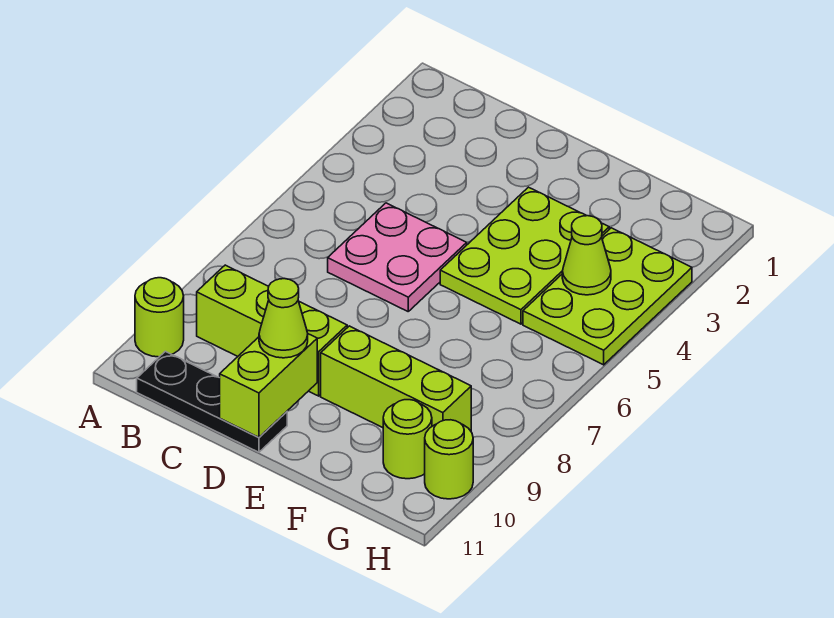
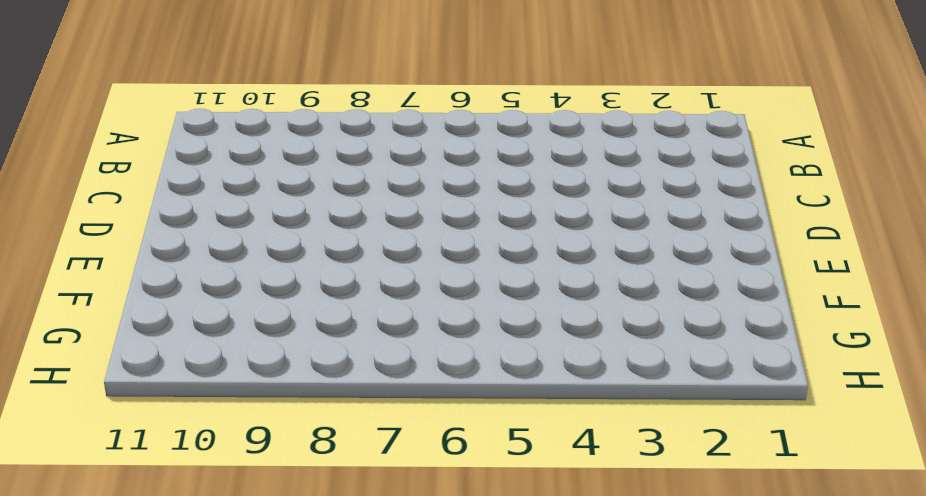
none -> lime 1x1 round brick [135,278,184,357]
none -> lime 1x3 brick [197,265,347,396]
none -> black 1x3 plate [137,351,287,452]

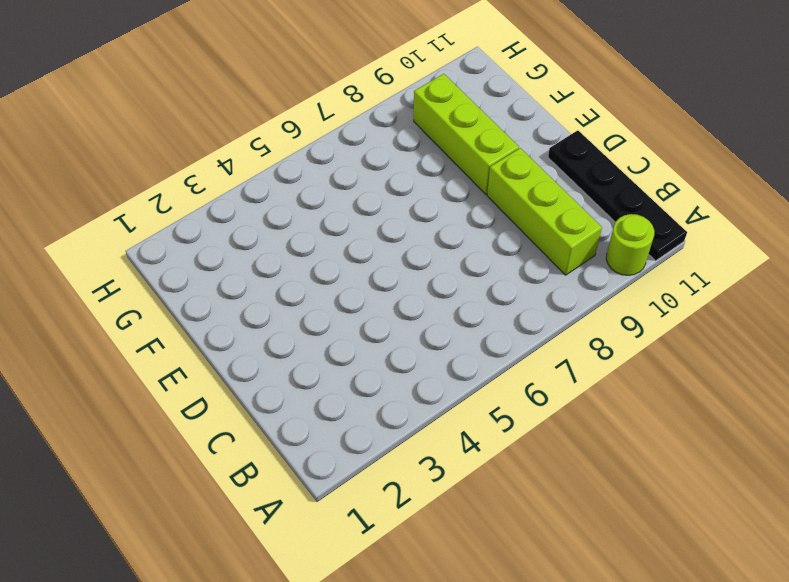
black 1x4 plate [548,130,687,261] -> black 1x3 plate [137,351,287,452]
none -> pink 2x2 plate [328,203,467,311]
none -> lime 2x3 plate [440,187,609,324]
none -> lime 2x3 plate [523,228,692,365]

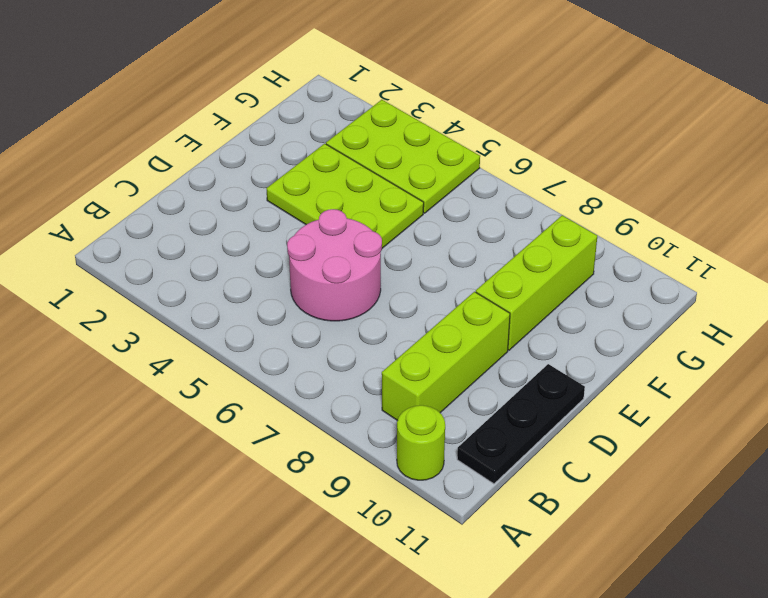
pink 2x2 round brick [287,209,382,321] -> pink 2x2 plate [328,203,467,311]
none -> lime 1x1 round brick [383,400,432,479]
none -> lime 1x1 round brick [425,420,473,499]
none -> lime 1x2 brick [220,334,317,437]

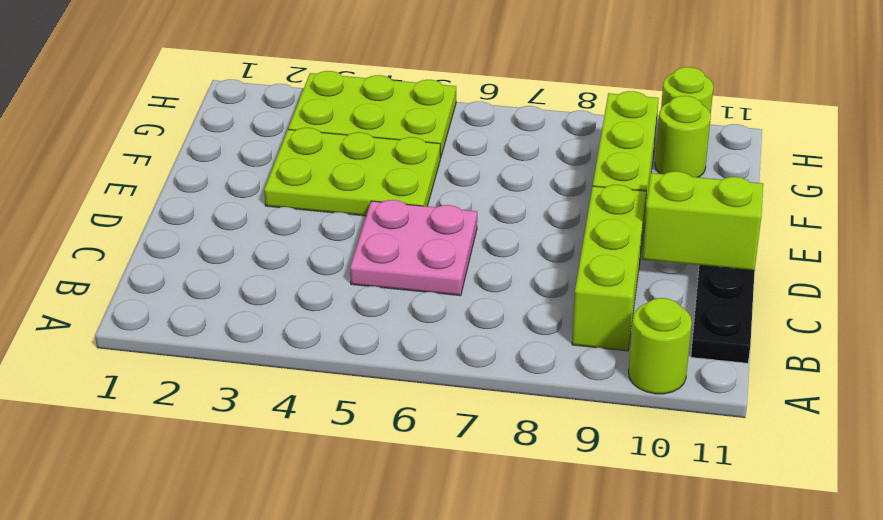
none -> lime 1x1 cone [562,216,611,295]
none -> lime 1x1 cone [259,279,308,358]

